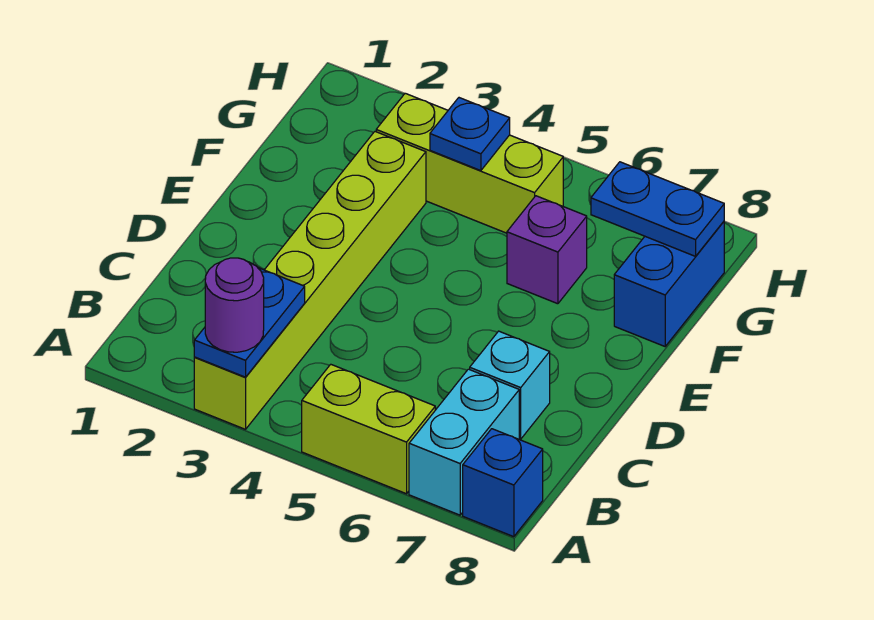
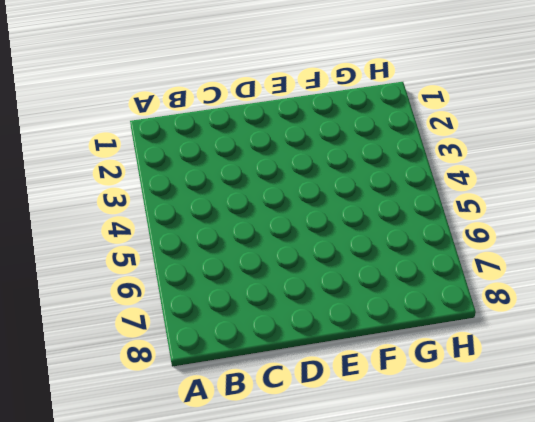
none -> lime 1x6 brick [194,132,426,429]
none -> lime 1x2 brick [302,364,435,494]
none -> cyan 1x2 brick [409,369,519,515]

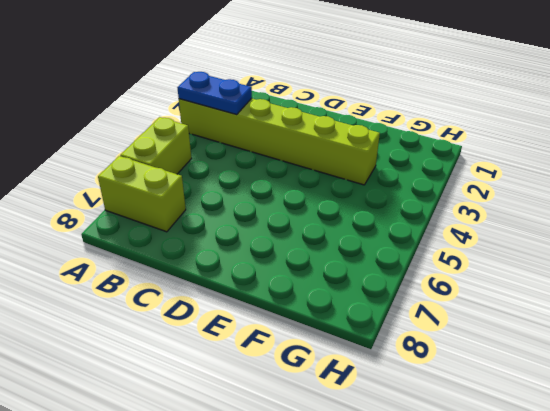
lime 1x2 brick [98,156,186,232] -> cyan 1x2 brick [409,369,519,515]
none -> blue 1x1 brick [463,429,543,537]
none -> cyan 1x1 brick [470,331,550,439]
none -> purple 1x1 brick [507,196,587,304]

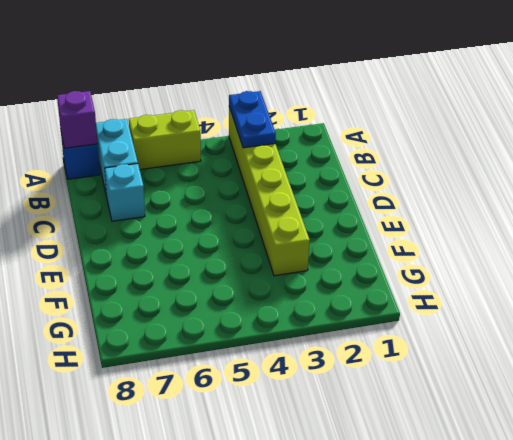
purple 1x1 brick [57,91,98,148] -> purple 1x1 brick moved to [507,196,587,304]
none -> blue 1x2 brick [614,222,724,346]
none -> lime 1x3 brick [376,93,563,233]
none -> blue 1x1 plate [430,98,510,171]

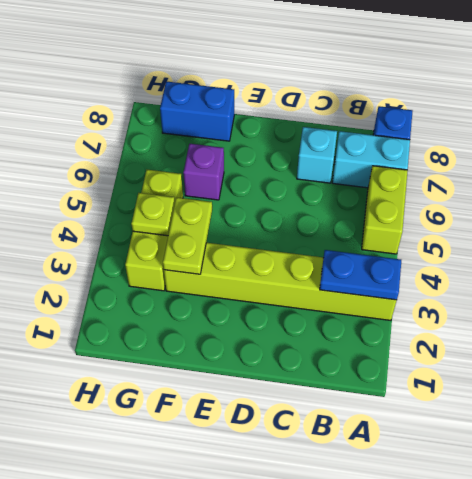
lime 1x2 plate [163,197,212,274] -> none
lime 1x1 plate [131,193,175,236] -> blue 1x1 plate [430,98,510,171]
none -> blue 1x2 plate [591,162,724,256]
none -> purple 1x1 round brick [205,258,264,352]

